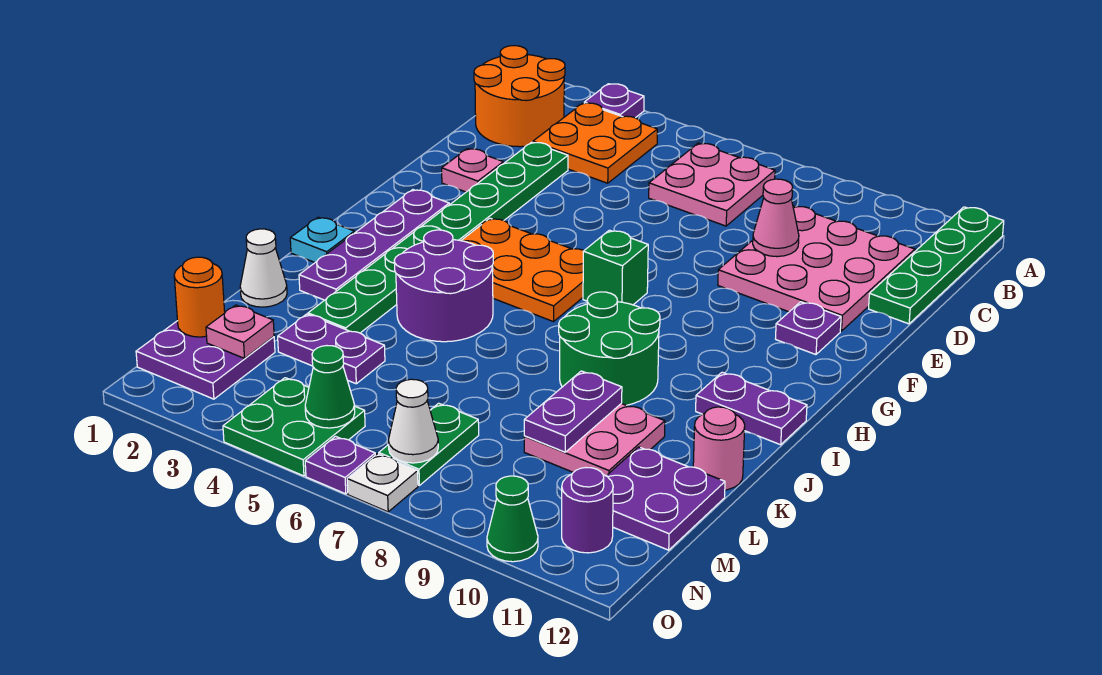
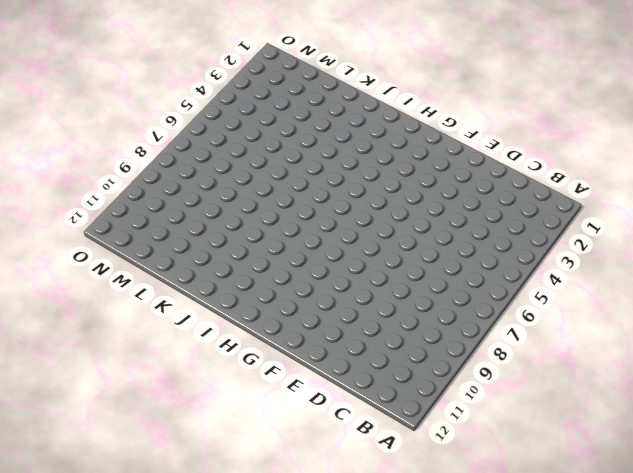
none -> purple 1x1 plate [584,84,644,118]
none -> green 1x4 plate [869,207,1004,324]
none -> orange 2x2 round brick [474,46,565,147]
none -> orange 2x2 plate [533,103,657,183]

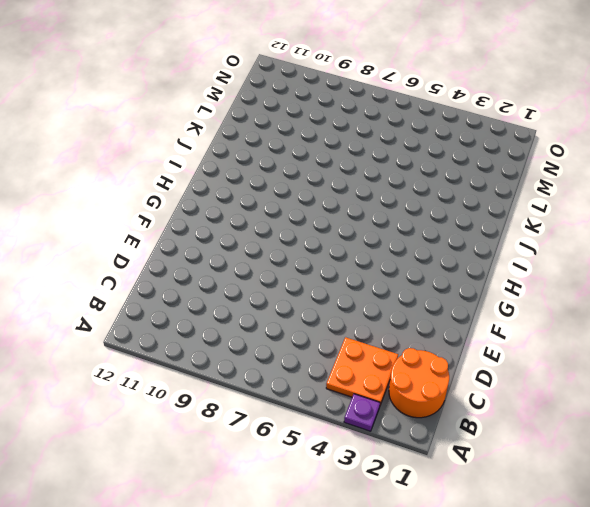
none -> green 1x4 plate [869,207,1004,324]
none -> pink 2x2 plate [649,143,775,226]
none -> pink 3x3 plate [718,206,915,331]
none -> green 1x8 plate [308,142,568,333]

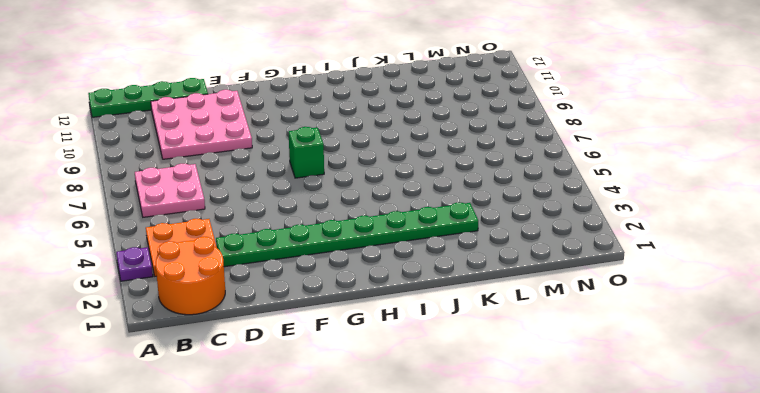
none -> pink 1x1 plate [442,149,503,192]
none -> purple 1x1 plate [776,302,841,355]
none -> purple 1x4 plate [299,190,449,300]
none -> orange 2x3 plate [461,218,584,322]

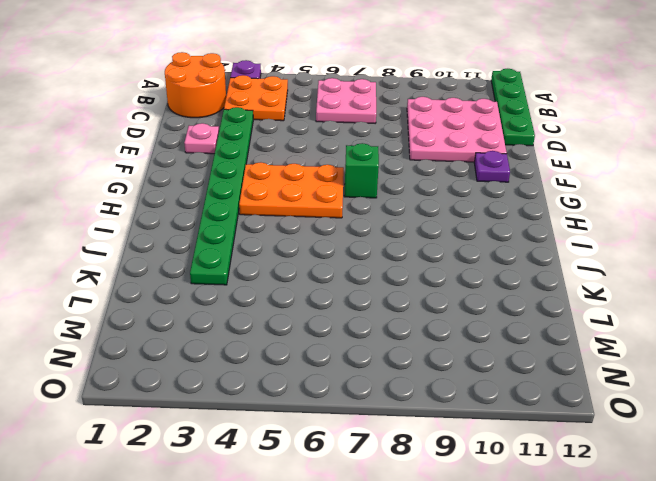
none -> purple 1x4 plate [299,190,449,300]
none -> cyan 1x1 plate [290,217,354,262]
none -> purple 2x2 round brick [394,230,493,342]
none -> green 2x2 round brick [559,292,660,405]

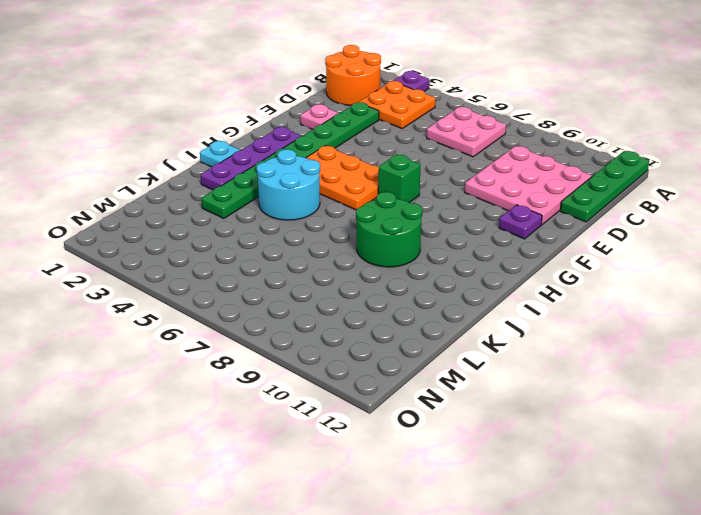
cyan 2x2 round brick [257,149,320,220] -> purple 2x2 round brick [394,230,493,342]
none -> purple 1x2 plate [696,372,807,445]
none -> white 1x1 cone [240,229,287,307]
none -> pink 2x2 plate [524,404,665,476]
none -> pink 1x1 round brick [693,407,745,490]

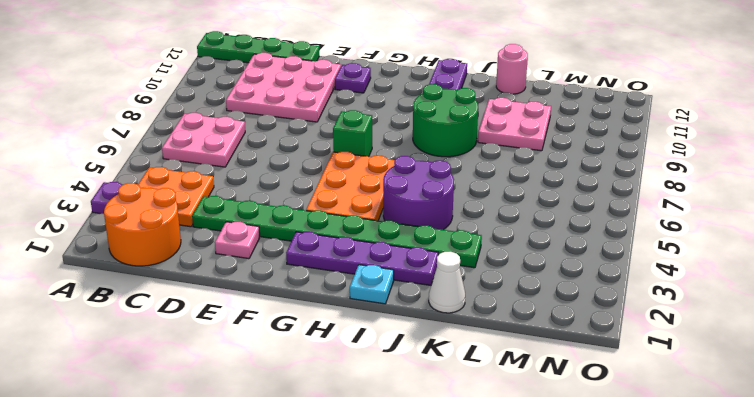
none -> purple 1x2 plate [278,314,385,384]
none -> purple 2x2 plate [607,447,725,550]
none -> purple 2x2 plate [136,321,275,399]
none -> green 1x2 plate [379,403,479,485]

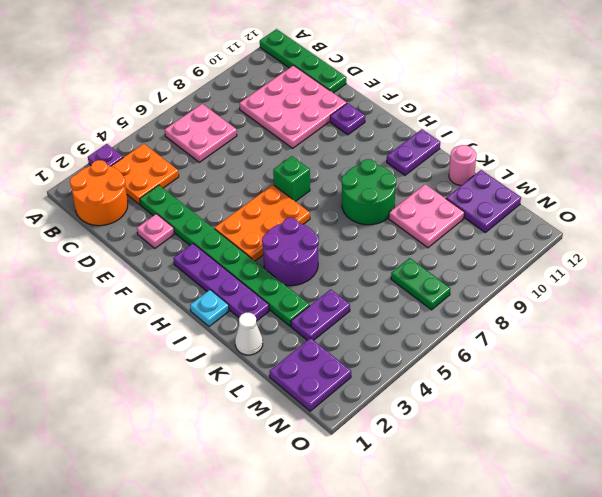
none -> green 2x2 plate [223,378,365,476]
none -> purple 1x1 round brick [562,468,613,553]
none -> purple 1x1 plate [305,436,375,494]
none -> white 1x1 plate [347,454,418,512]

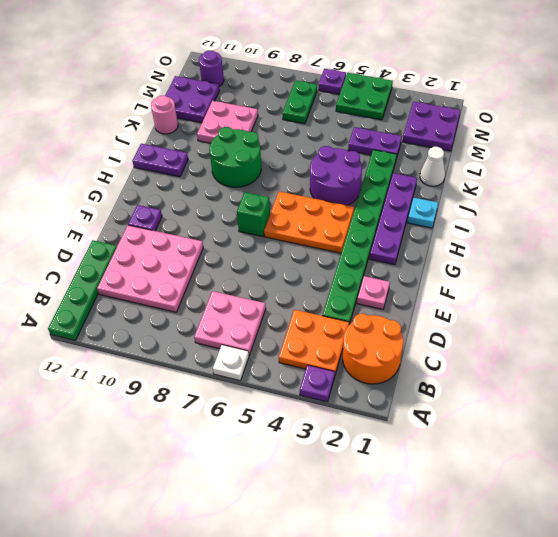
white 1x1 plate [213,345,249,381] -> white 1x1 plate moved to [347,454,418,512]
none -> green 1x1 cone [487,476,538,562]
none -> pink 1x1 cone [753,179,799,257]
none -> purple 1x2 plate [524,371,622,452]
none -> orange 1x1 round brick [174,257,225,337]

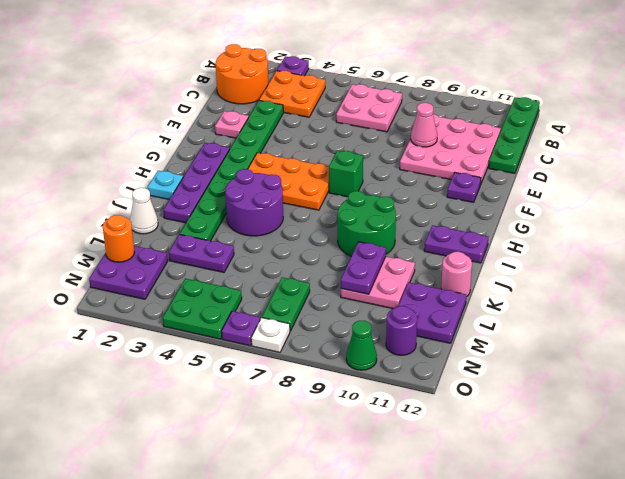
none -> pink 1x1 plate [206,305,274,358]
none -> green 1x1 cone [305,346,355,428]
none -> white 1x1 cone [388,379,438,463]

